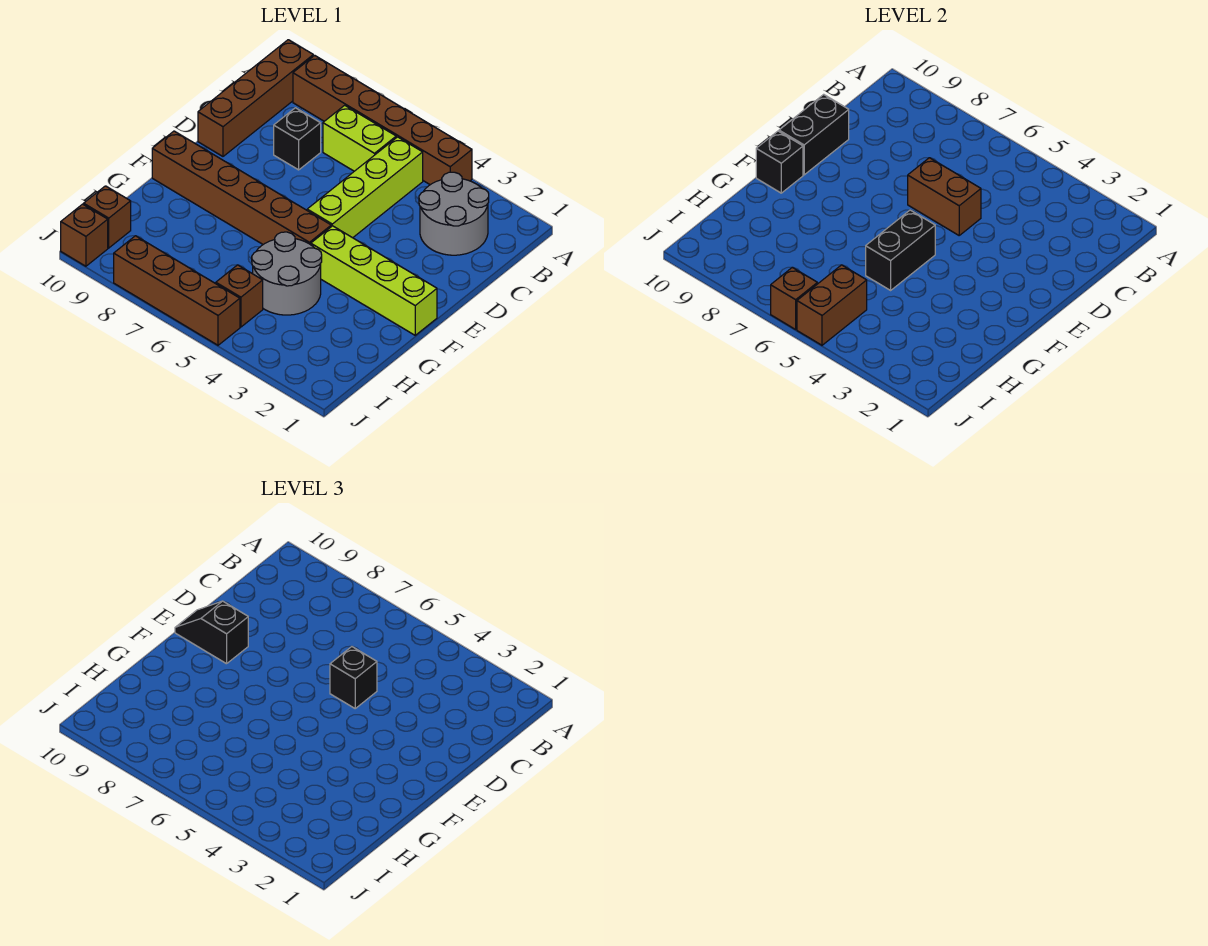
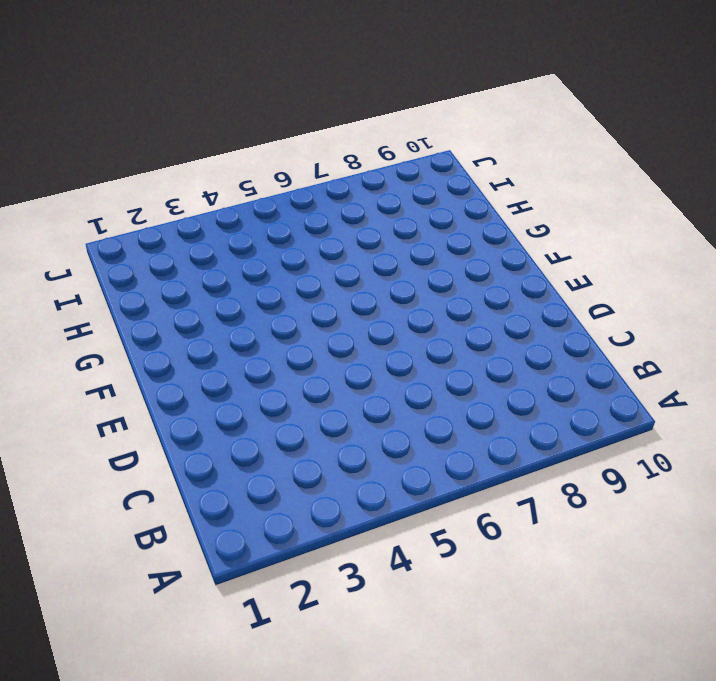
none -> brown 1x6 brick [293,55,472,185]
none -> brown 1x4 brick [198,40,313,156]
none -> grey 2x2 round brick [419,172,489,255]

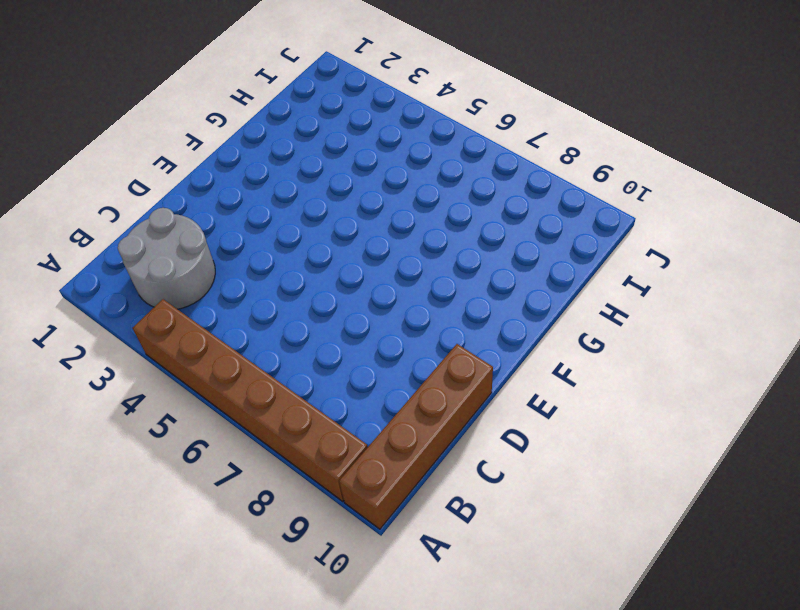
none -> lime 1x4 brick [307,137,423,238]
none -> lime 1x2 brick [323,105,396,171]
none -> black 1x1 brick [274,108,321,170]

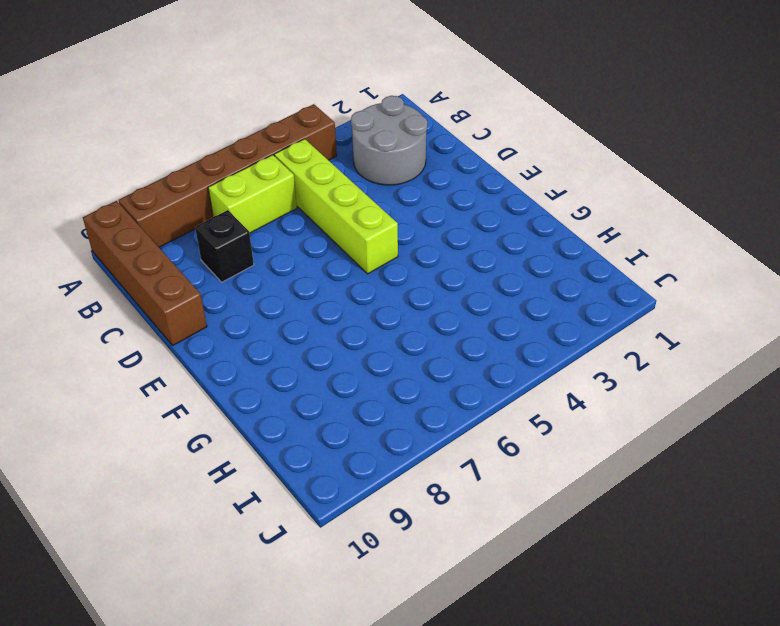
none -> lime 1x4 brick [311,226,437,335]
none -> brown 1x6 brick [152,131,331,245]
none -> grey 2x2 round brick [252,232,322,315]

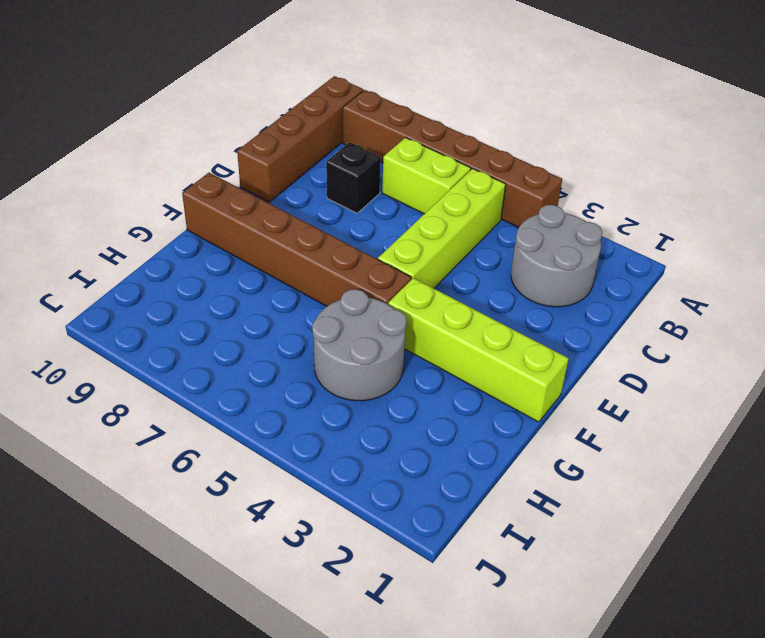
none -> brown 1x1 brick [216,265,263,327]
none -> brown 1x1 brick [84,186,131,248]
none -> brown 1x4 brick [114,236,240,345]

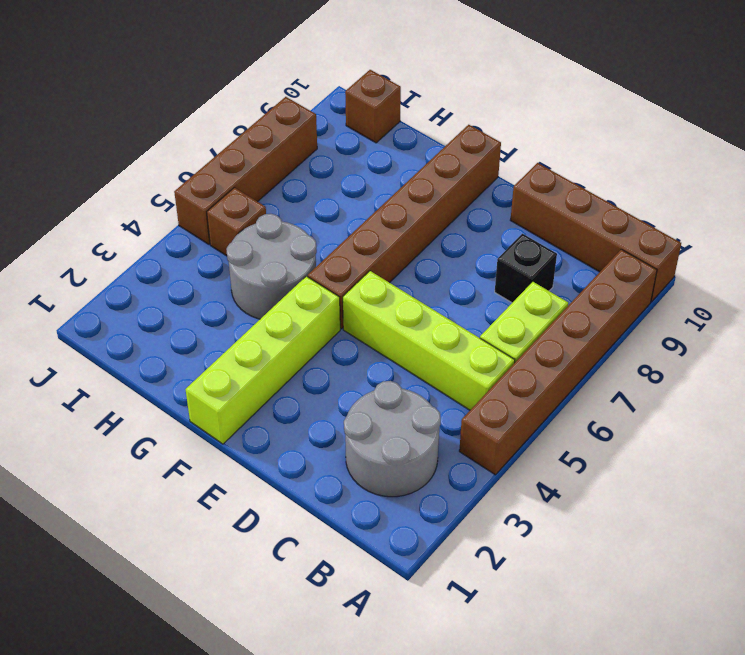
none -> brown 1x1 brick [61,204,108,266]
none -> brown 1x2 brick [908,158,981,235]
none -> black 1x2 brick [779,94,849,175]

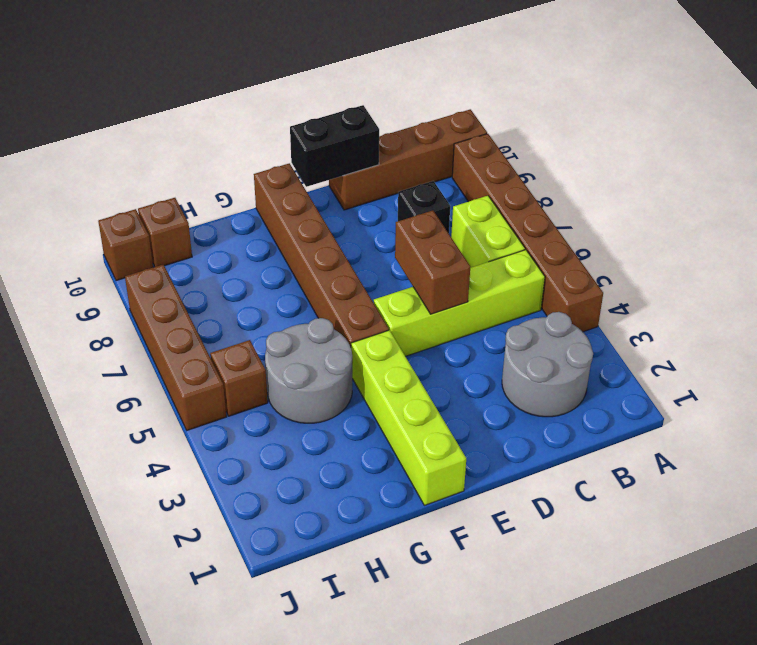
none -> black 1x2 brick [866,210,935,290]
none -> black 1x1 brick [756,131,803,193]
none -> brown 1x2 brick [797,265,867,345]

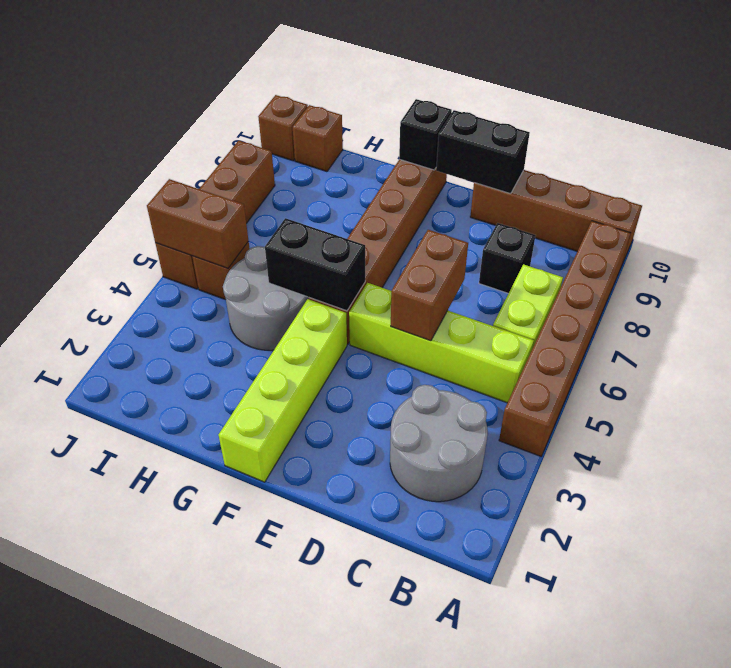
none -> brown 1x1 brick [771,267,817,329]
none -> black 1x1 brick [330,647,377,708]
none -> black 1x2 slope [175,601,248,664]

